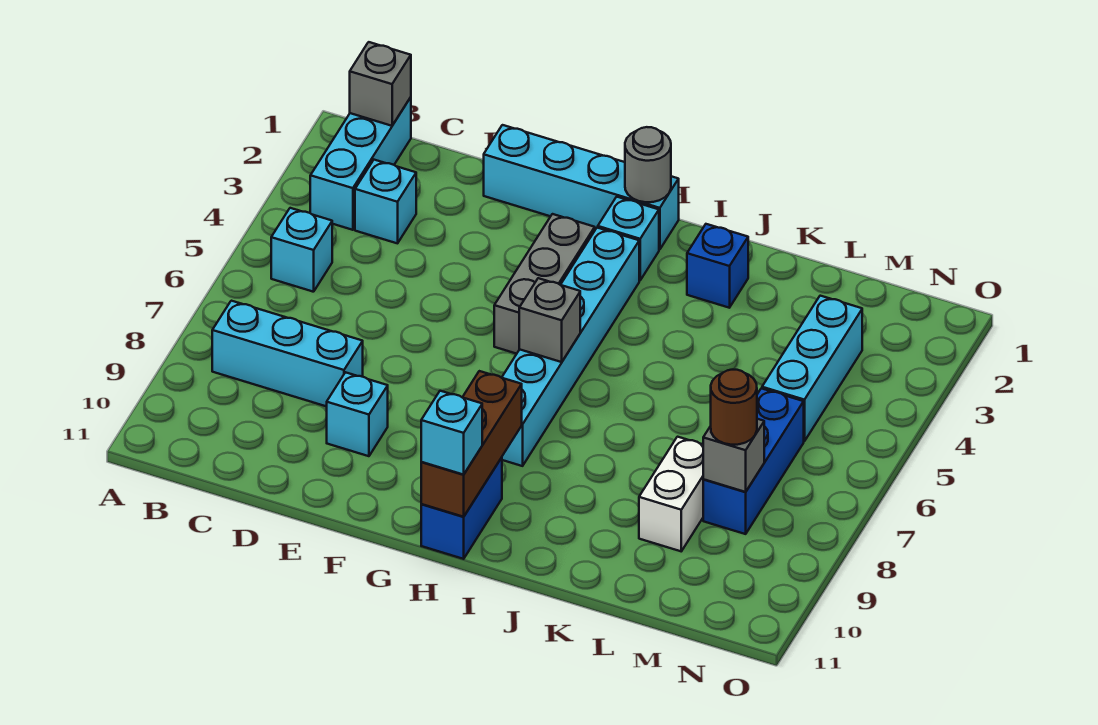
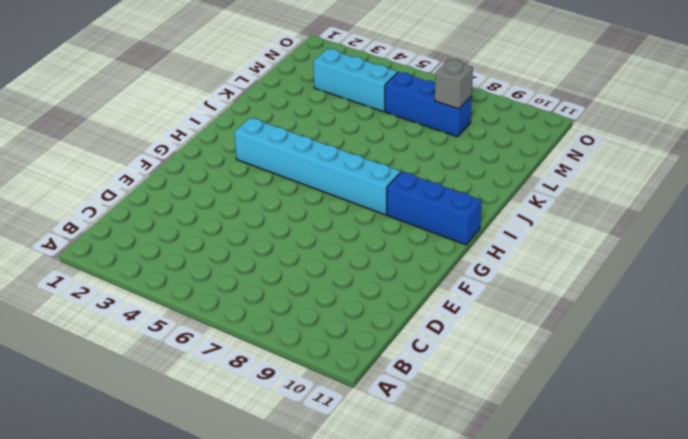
blue 1x3 brick [387,172,482,245] -> blue 1x2 brick [421,458,502,559]
none -> cyan 1x3 brick [310,97,411,230]
none -> cyan 1x1 brick [271,208,332,292]
none -> cyan 1x3 brick [212,301,363,407]

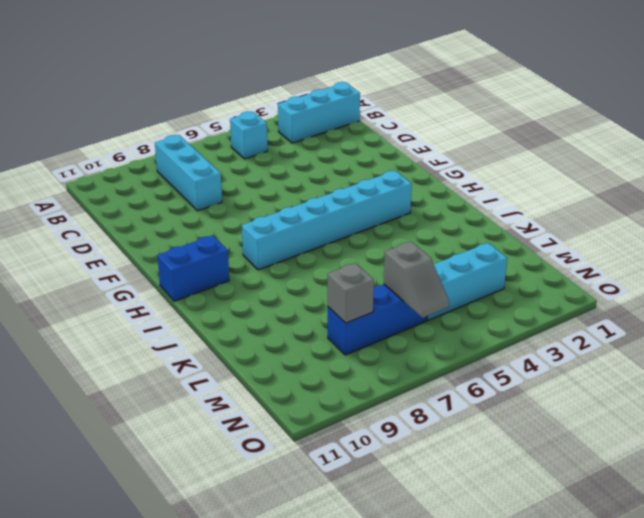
grey 1x2 slope [384,242,449,318] -> none
none -> cyan 1x1 brick [355,160,416,243]
none -> cyan 1x4 brick [484,125,679,250]
none -> cyan 1x1 brick [327,372,388,456]

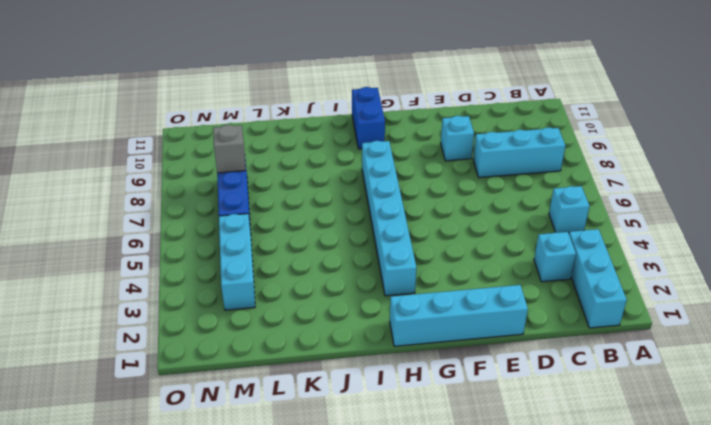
none -> grey 1x3 brick [494,214,595,354]
none -> cyan 1x1 brick [598,197,659,280]
none -> blue 1x1 brick [687,224,748,308]

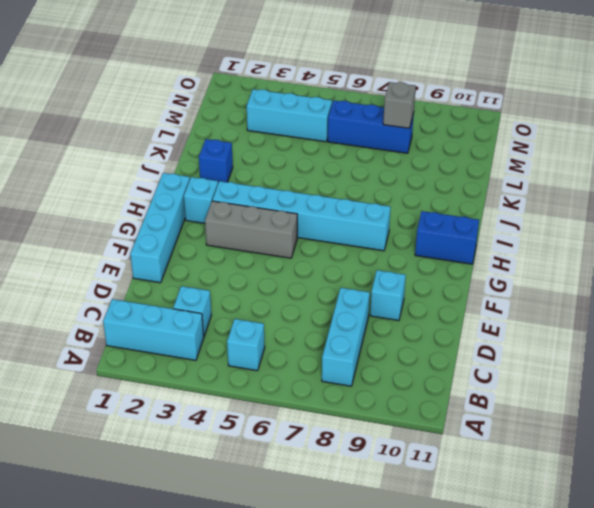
none -> white 1x2 brick [639,437,704,551]
none -> grey 1x1 brick [350,42,411,126]
none -> grey 1x1 round brick [625,127,671,202]

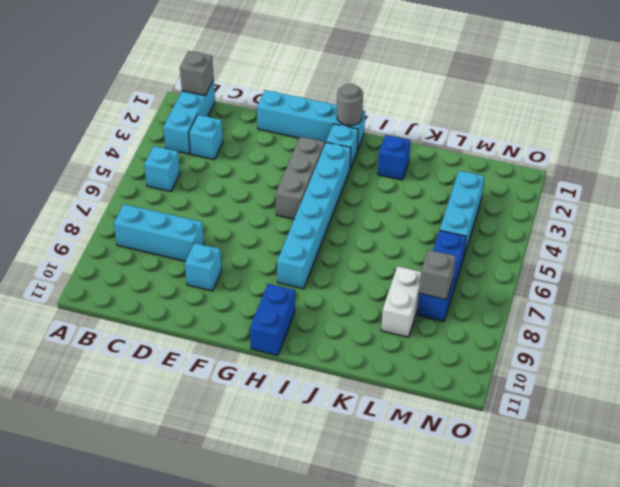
none -> grey 1x1 brick [519,278,580,362]
none -> brown 1x3 brick [421,371,522,517]
none -> cyan 1x1 brick [421,391,482,475]

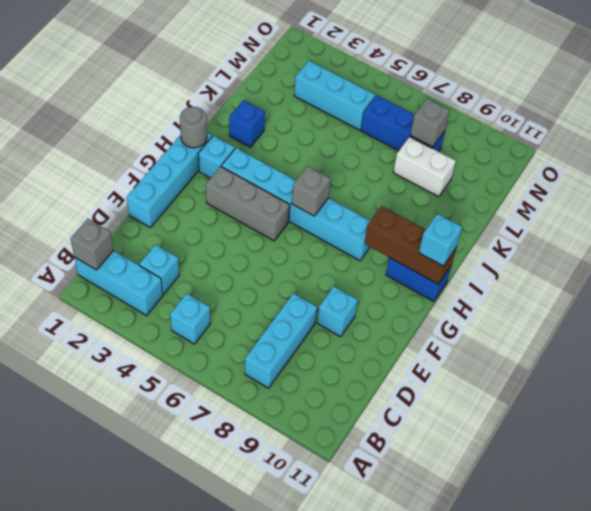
none -> brown 1x1 round brick [711,370,757,445]

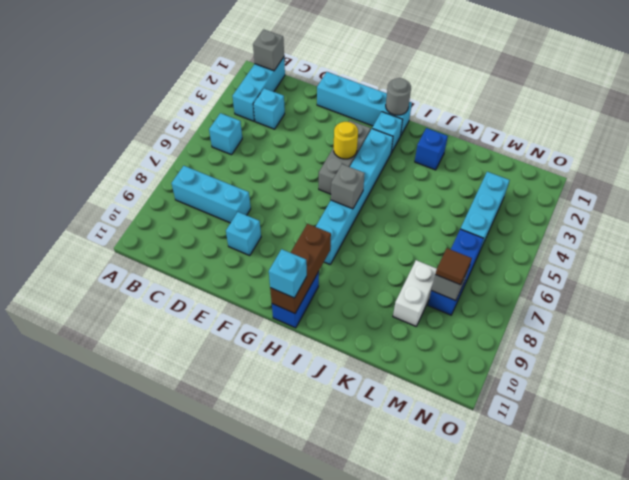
yellow 1x1 round brick [333,122,358,159] -> none
brown 1x1 tile [435,248,472,285] -> brown 1x1 round brick [711,370,757,445]

